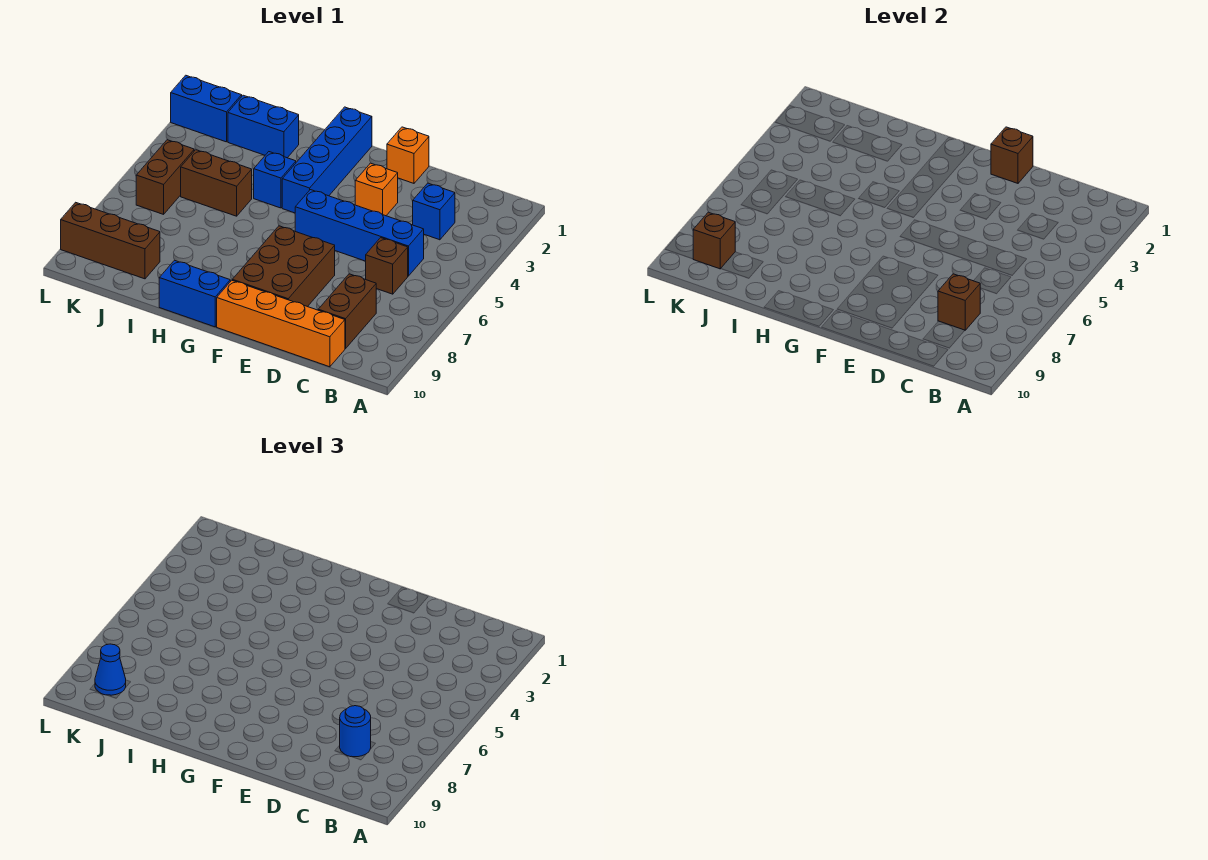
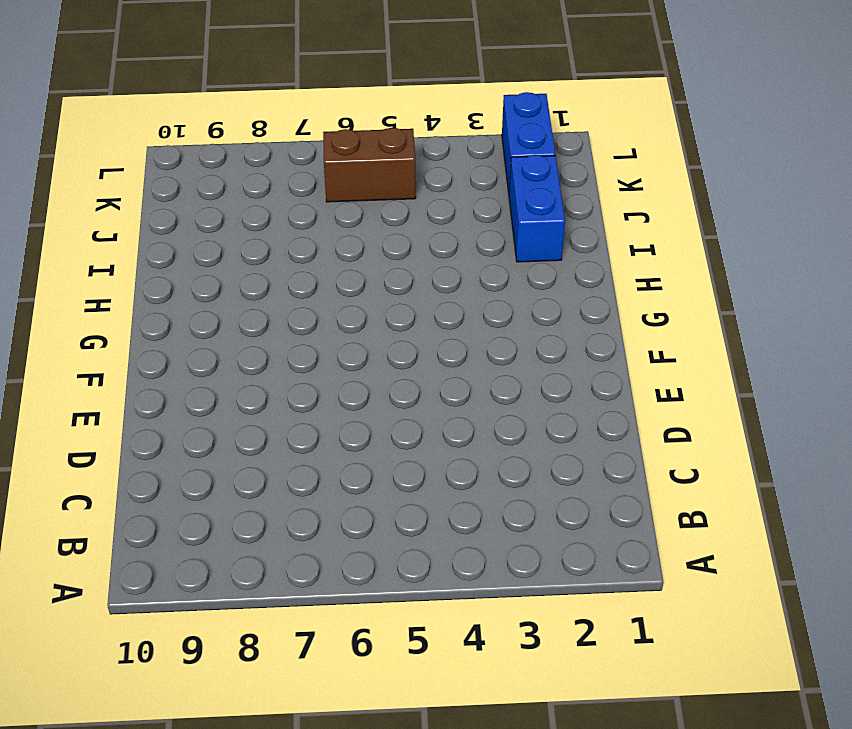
none -> blue 1x1 brick [413,183,455,240]
none -> blue 1x4 brick [295,190,424,276]
none -> brown 1x1 brick [366,238,408,294]

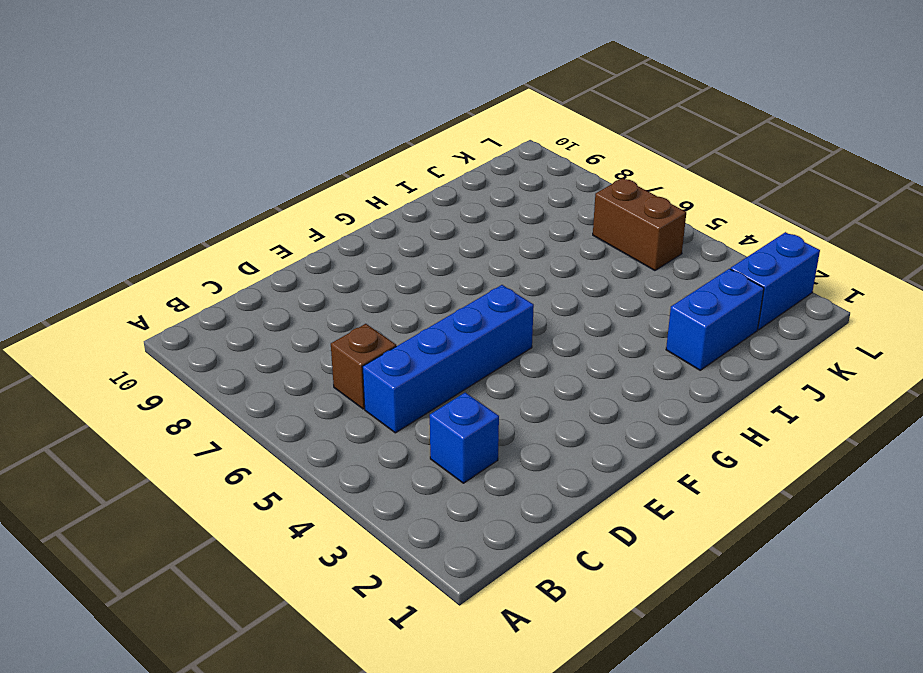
none -> brown 1x2 brick [318,274,376,349]
none -> orange 1x4 brick [217,280,345,367]
none -> orange 1x1 brick [387,127,429,183]

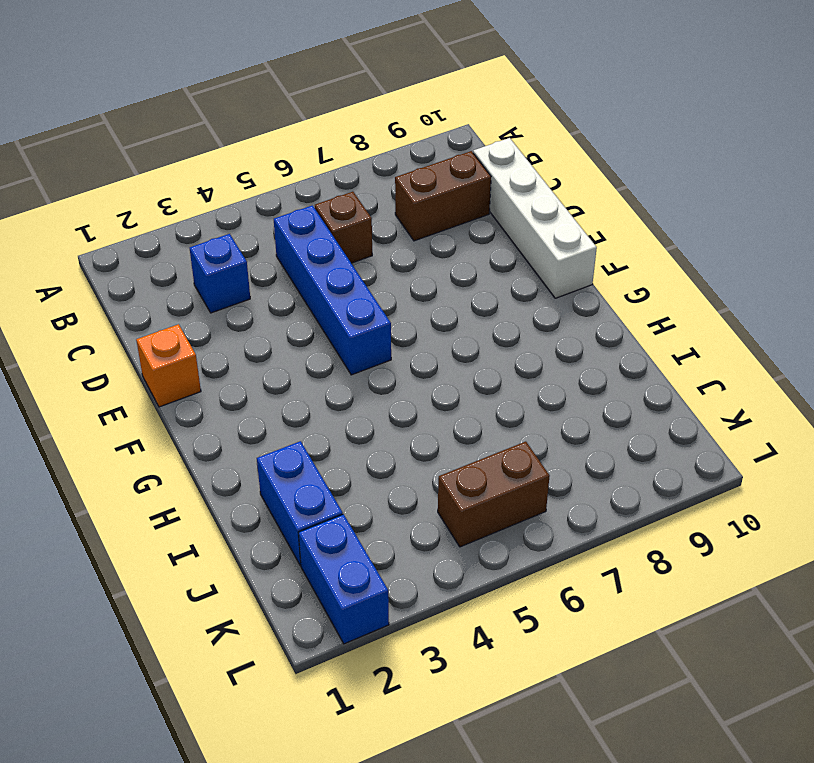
white 1x4 brick [473,138,597,298] -> orange 1x4 brick [217,280,345,367]
none -> orange 1x1 brick [355,163,398,216]
none -> brown 2x3 brick [232,226,335,307]
none -> blue 1x4 brick [282,107,372,213]

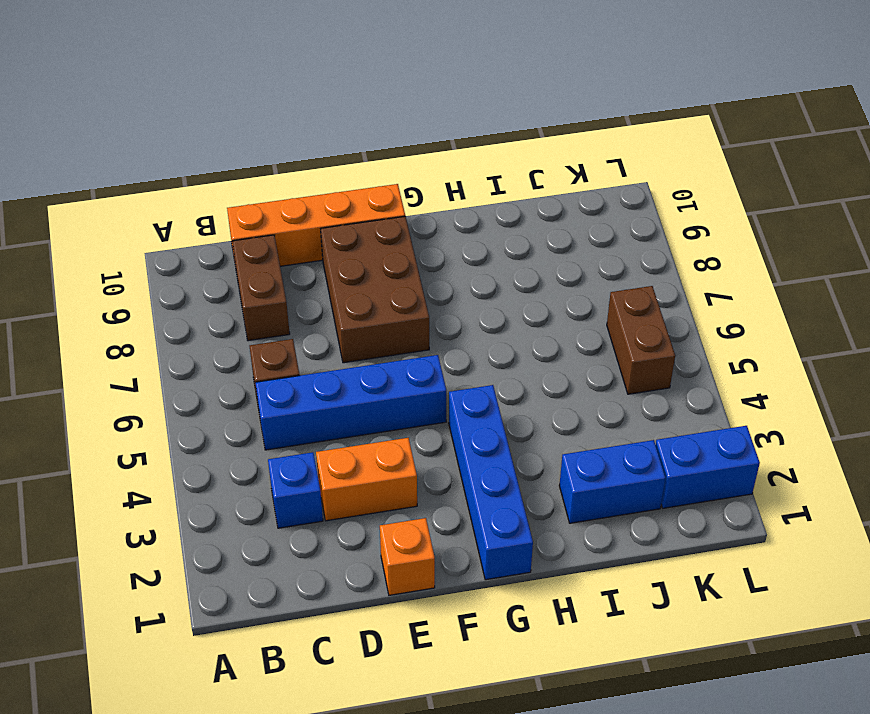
orange 1x2 brick [316,438,417,521] -> orange 1x1 brick [355,163,398,216]
none -> blue 1x2 brick [159,260,230,327]
none -> blue 1x1 brick [254,152,296,208]
none -> brown 1x2 brick [181,150,252,216]

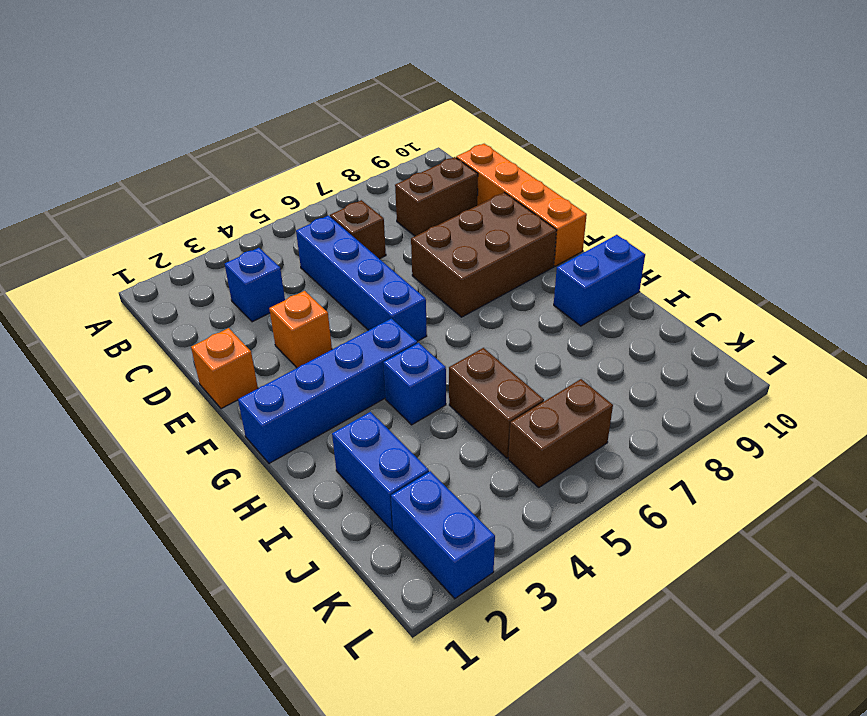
blue 1x2 brick [554,235,645,326] -> blue 1x2 brick turned to [159,260,230,327]
none -> brown 1x3 brick [61,202,160,279]
none -> brown 1x1 brick [938,274,980,330]
none -> brown 1x1 brick [991,127,1033,183]

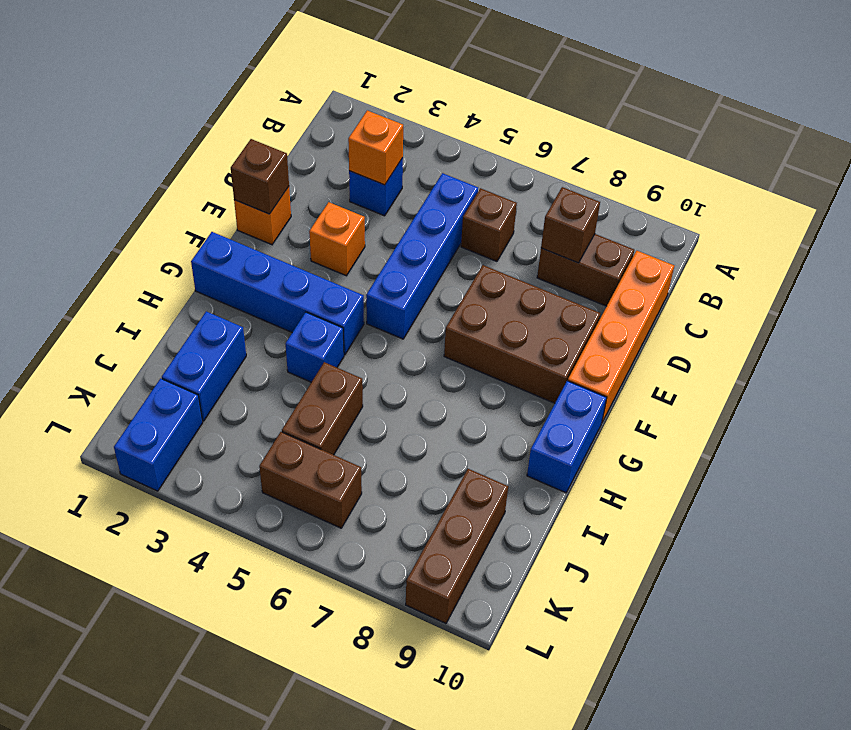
orange 1x1 brick [348,110,403,185] -> none
none -> brown 1x1 brick [693,212,735,269]
none -> blue 1x1 round brick [340,706,371,757]
none -> blue 1x1 cone [95,644,126,695]

